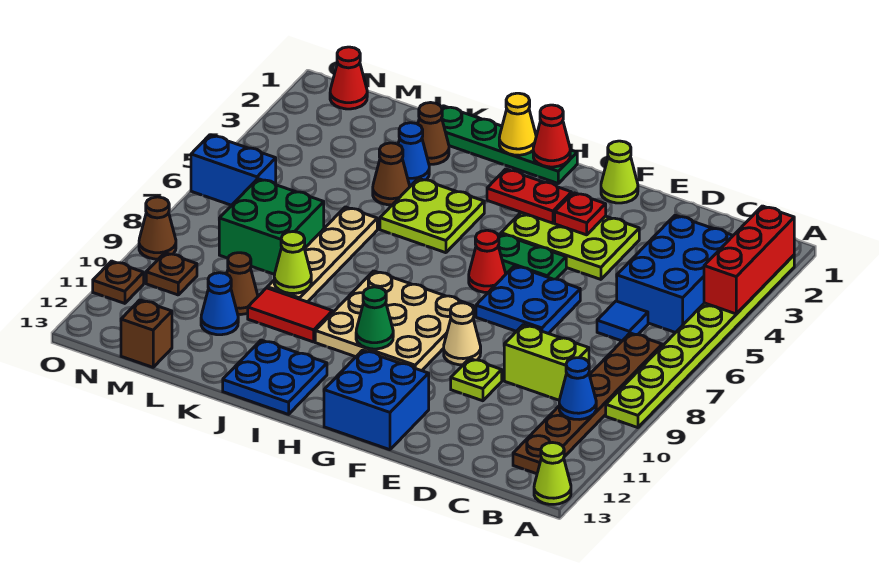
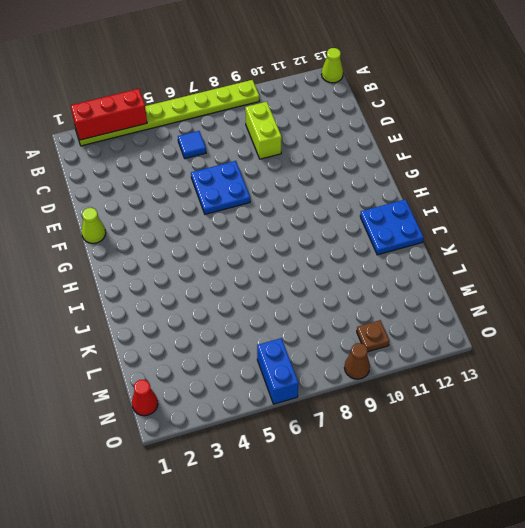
none -> blue 2x3 brick [617,215,733,333]
none -> brown 1x6 plate [513,333,662,474]
none -> lime 2x3 plate [501,212,639,279]
none -> lime 1x1 plate [451,358,502,401]

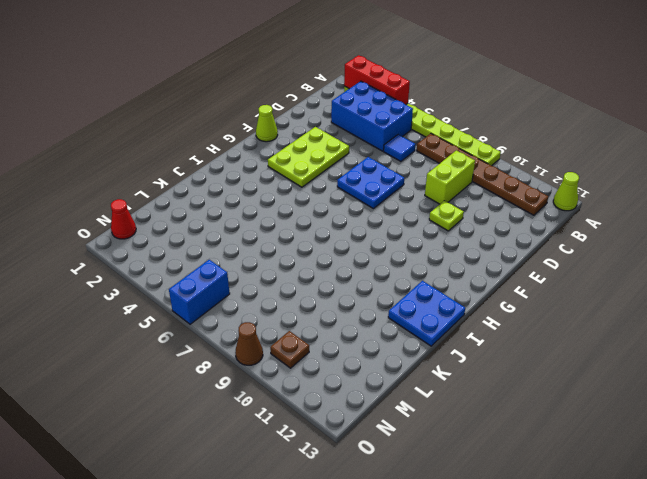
none -> green 1x2 plate [498,234,566,279]
none -> tan 1x1 cone [444,303,481,365]
none -> blue 2x2 brick [324,350,429,450]
none -> red 1x1 cone [469,230,506,292]

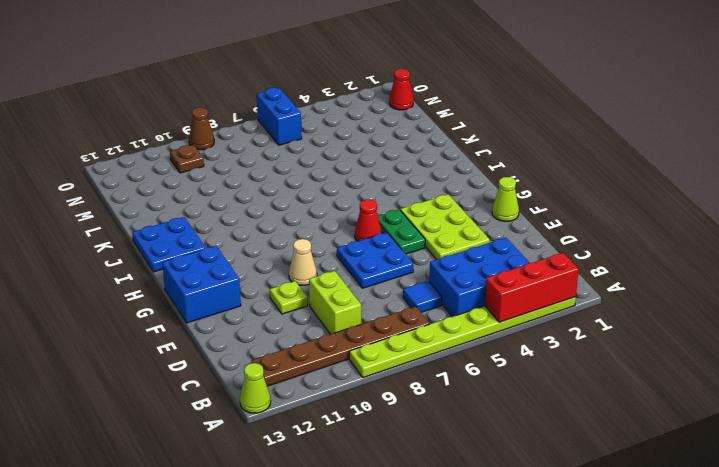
none -> tan 3x3 plate [315,271,473,371]
none -> green 1x4 plate [442,106,577,183]
none -> lime 2x2 plate [380,178,484,253]
none -> red 1x2 tile [248,288,332,342]

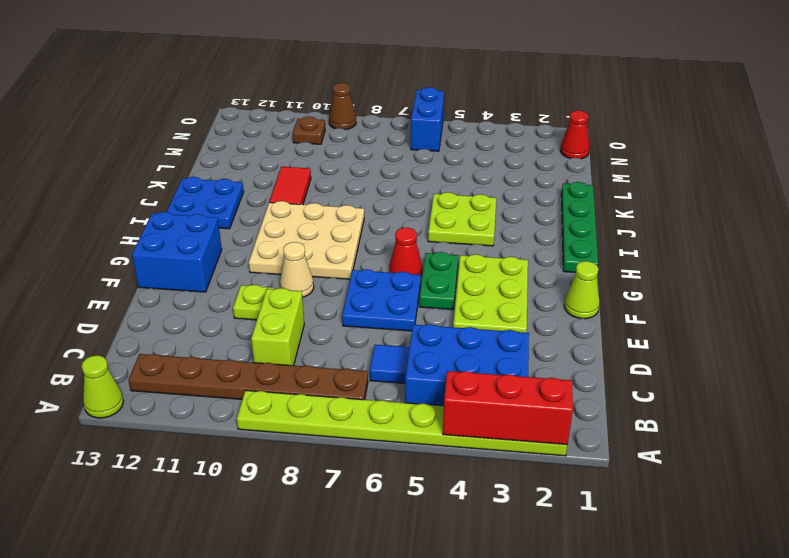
none -> brown 1x1 cone [418,103,449,164]
none -> blue 1x1 cone [398,123,429,185]
none -> brown 1x1 cone [373,143,410,205]
none -> tan 1x4 plate [267,207,377,302]

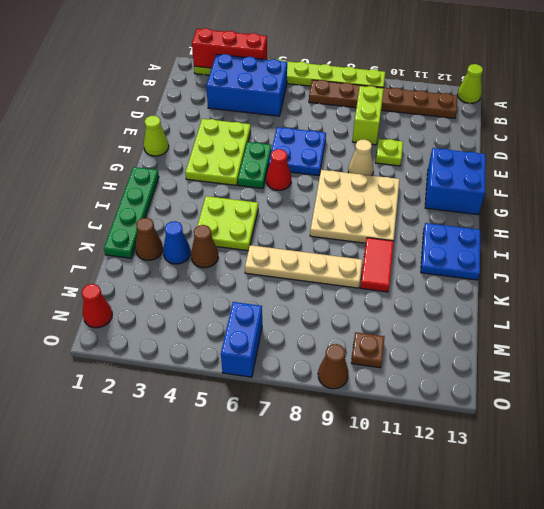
none -> blue 1x1 tile [597,301,648,341]
none -> green 2x2 brick [219,179,324,274]
none -> brown 1x1 cone [227,253,258,314]
none -> blue 1x1 cone [201,273,238,335]

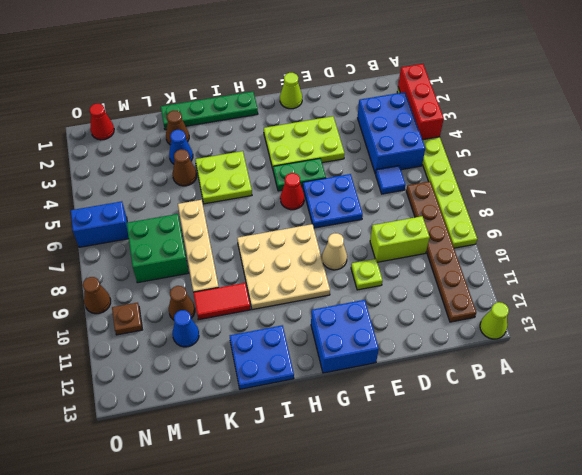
none -> brown 1x1 brick [121,300,172,367]
none -> brown 1x1 plate [93,261,144,303]
none -> blue 1x1 cone [559,358,596,420]
none -> red 1x1 plate [555,193,606,235]

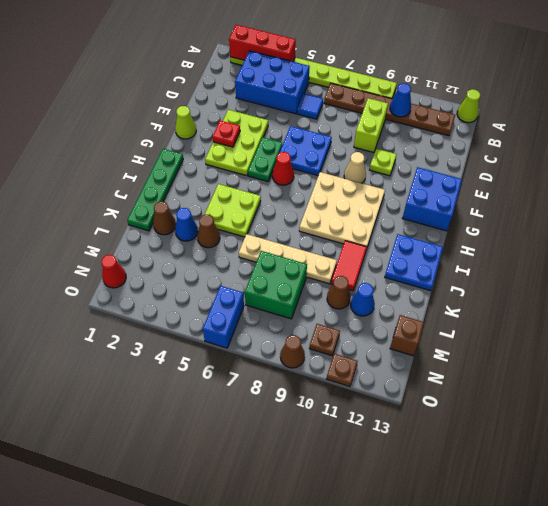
none -> red 1x2 plate [487,169,572,223]
none -> red 1x1 cone [533,105,570,167]
none -> green 1x1 cone [356,287,393,349]
none -> yellow 1x1 cone [499,93,536,155]

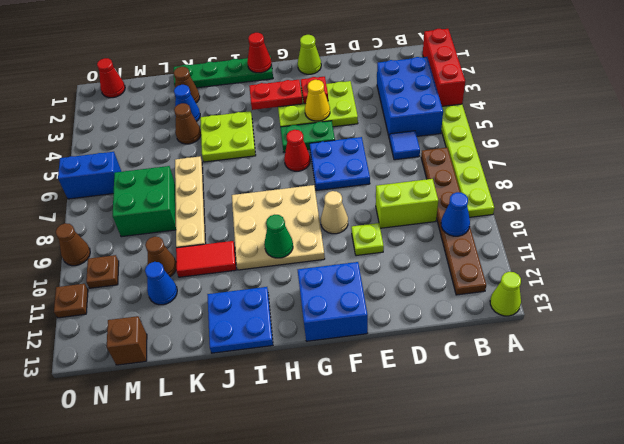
yellow 1x1 cone [305,80,330,121] -> yellow 1x1 cone moved to [499,93,536,155]
none -> lime 1x1 cone [274,232,311,293]

